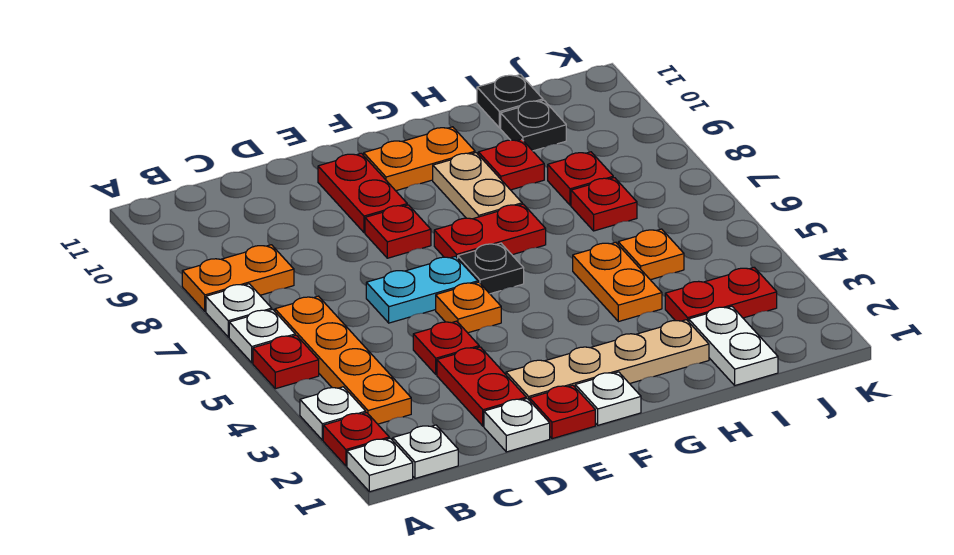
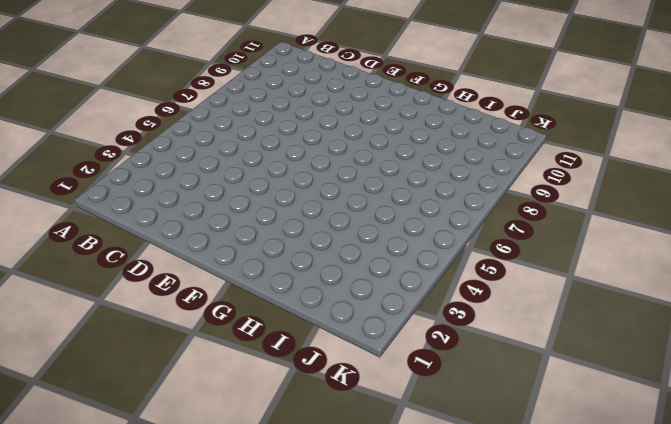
none -> white 1x1 plate [347,438,413,492]
none -> red 1x1 plate [323,413,389,466]
none -> white 1x1 plate [300,387,366,440]
none -> red 1x1 plate [253,335,319,389]

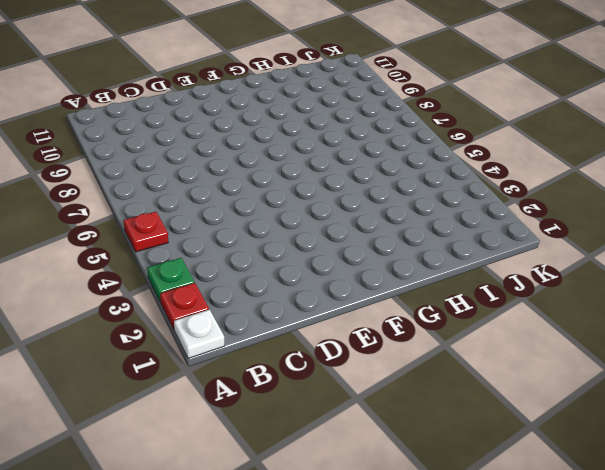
green 1x1 plate [147,258,194,302] -> white 1x1 plate [300,387,366,440]
none -> white 1x1 plate [229,310,295,363]
none -> white 1x1 plate [206,284,272,337]
none -> orange 1x2 plate [182,245,294,311]
none -> white 1x1 plate [393,425,458,478]

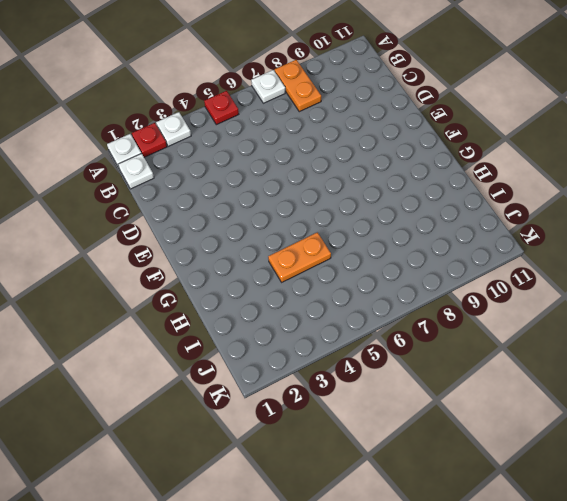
none -> white 1x1 plate [229,310,295,363]
none -> orange 1x4 plate [275,296,411,424]
none -> white 1x1 plate [484,399,550,452]
none -> red 1x2 plate [437,347,526,426]

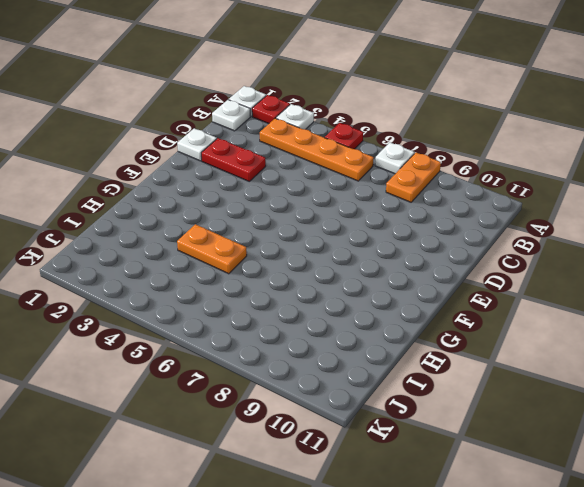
none -> white 1x1 plate [229,310,295,363]
none -> red 1x1 plate [413,321,479,375]
none -> cyan 1x2 plate [366,256,478,323]
none -> red 1x1 plate [530,385,595,439]

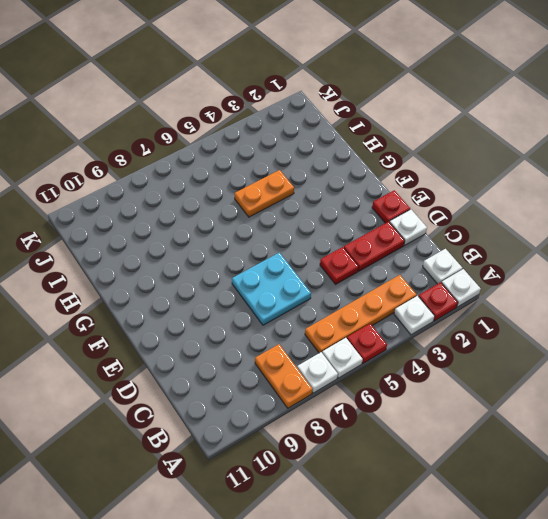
cyan 2x2 plate [232,253,311,325] -> cyan 1x2 plate [366,256,478,323]
none -> tan 1x4 plate [506,320,709,401]
none -> orange 1x1 plate [436,282,501,333]
none -> red 1x1 plate [365,205,431,258]
none -> red 1x2 plate [318,153,407,232]

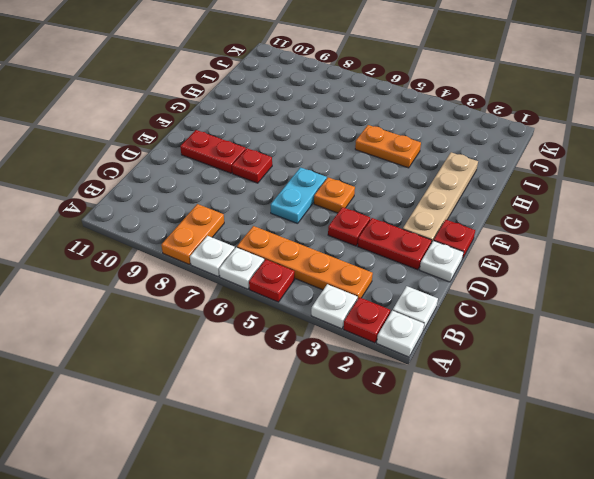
none -> white 1x1 plate [575,372,641,425]
none -> black 1x1 plate [458,243,524,294]
none -> red 1x2 plate [434,204,546,259]
none -> orange 1x2 plate [364,127,475,191]

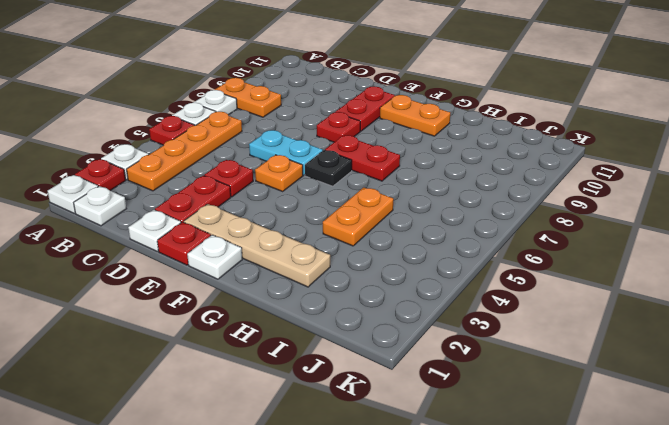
none -> tan 1x2 plate [433,153,522,219]
none -> red 1x1 plate [478,139,544,190]
none -> white 1x2 plate [689,307,778,385]
none -> red 1x2 plate [665,267,777,322]

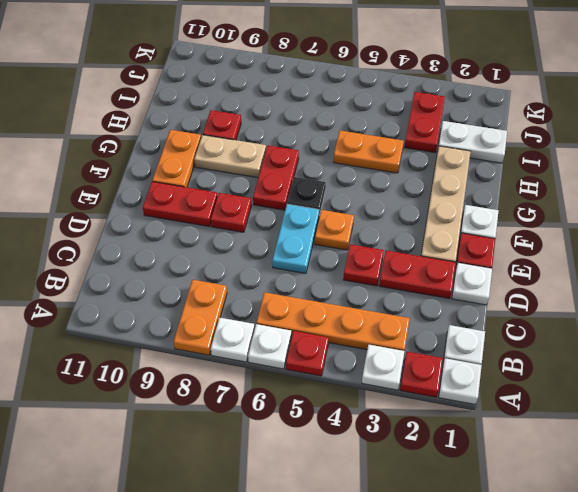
none -> orange 1x1 plate [618,229,684,280]
none -> red 1x1 plate [571,178,637,231]
none -> red 1x1 plate [548,152,613,205]
none -> black 1x1 plate [501,100,566,151]

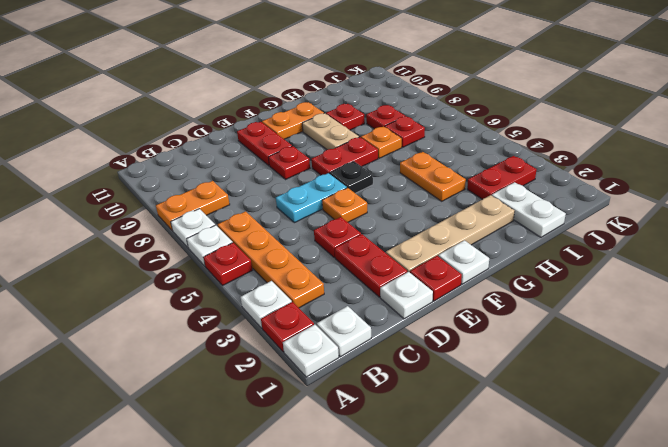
orange 1x1 plate [361,126,402,158] -> orange 1x1 plate moved to [618,229,684,280]
none -> black 1x1 plate [501,100,566,151]
none -> black 1x1 plate [477,75,543,128]

